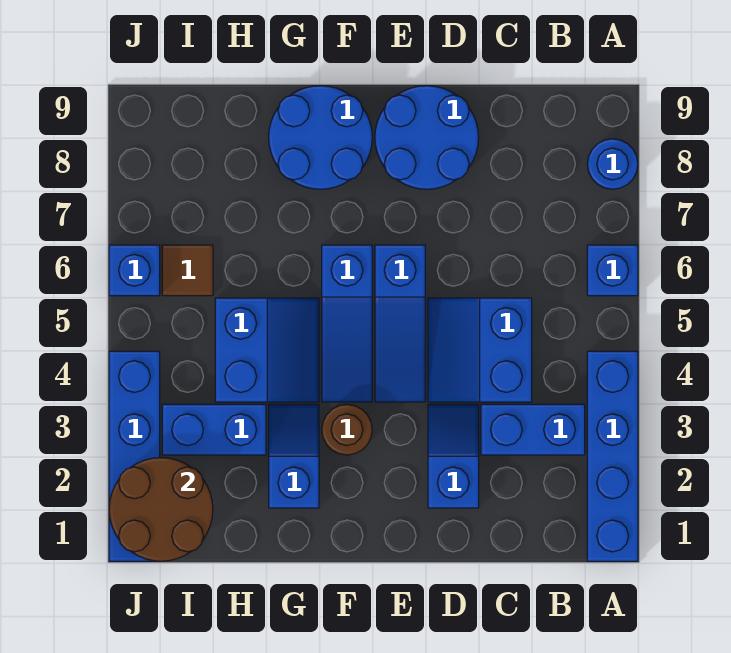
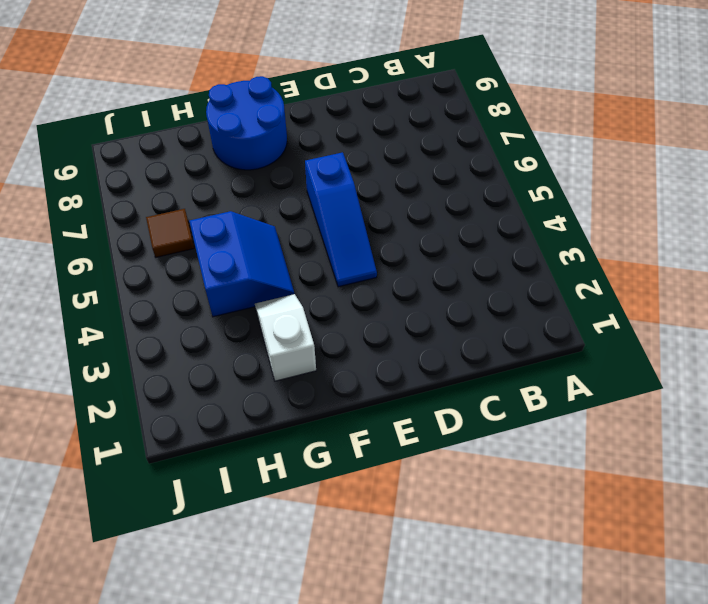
white 1x2 slope [255,294,316,381] -> blue 1x2 slope [269,404,319,508]
none -> blue 1x4 brick [587,351,638,561]
none -> blue 1x1 brick [587,245,638,296]
none -> blue 1x1 round brick [587,139,638,189]

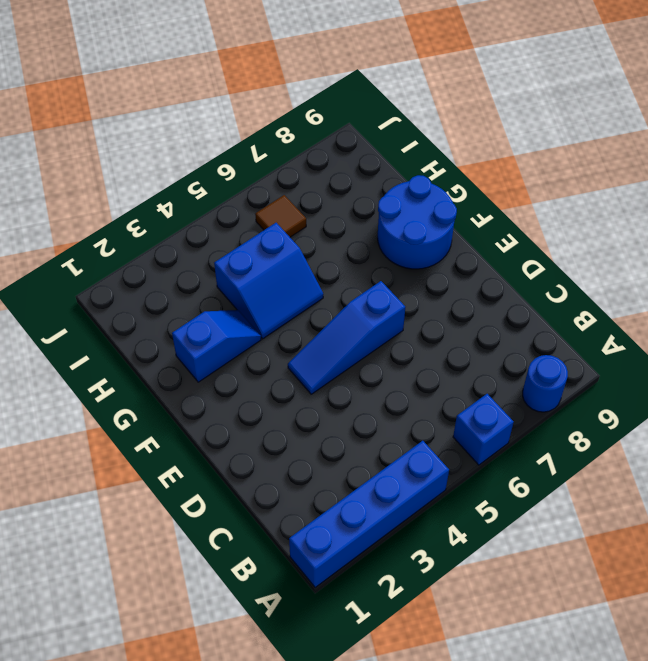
none -> blue 1x2 brick [481,404,585,455]
none -> blue 2x2 slope [428,298,532,402]
none -> blue 1x2 slope [428,404,479,508]

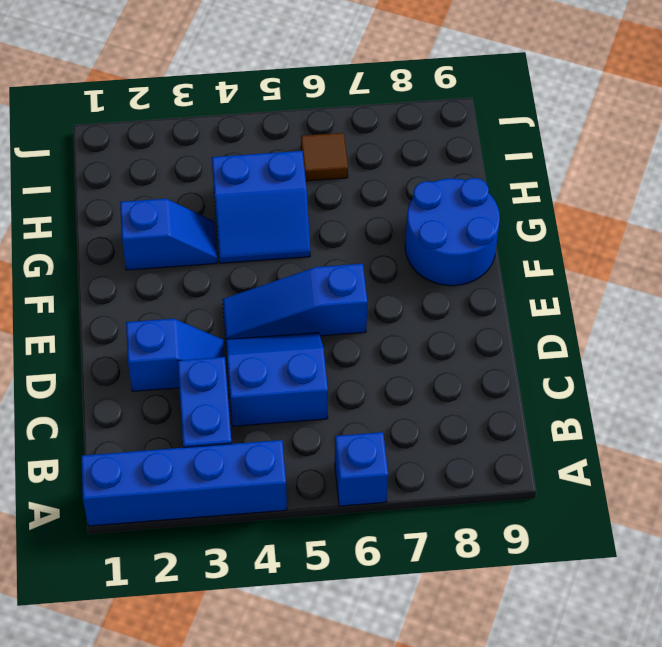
none -> blue 1x1 round brick [587,139,638,189]
none -> blue 2x2 round brick [375,86,479,189]
none -> brown 1x1 round brick [322,405,372,455]

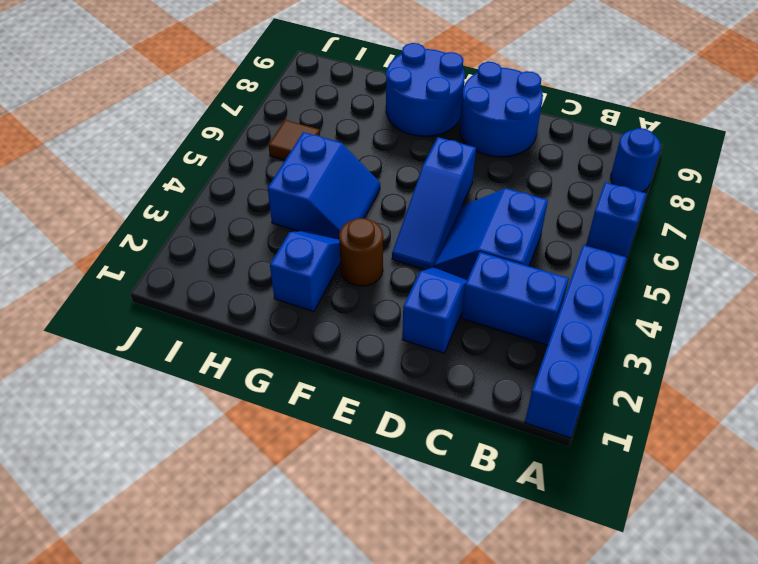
none -> blue 1x3 slope [322,245,372,402]
none -> blue 1x2 brick [162,404,266,455]
none -> blue 1x4 brick [109,351,160,561]

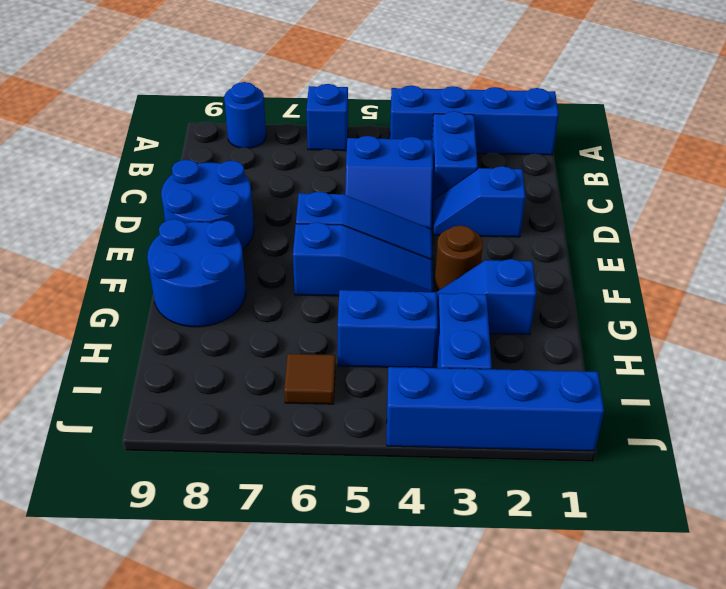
none -> blue 1x1 brick [109,245,160,296]
none -> brown 2x2 round brick [109,458,213,561]

